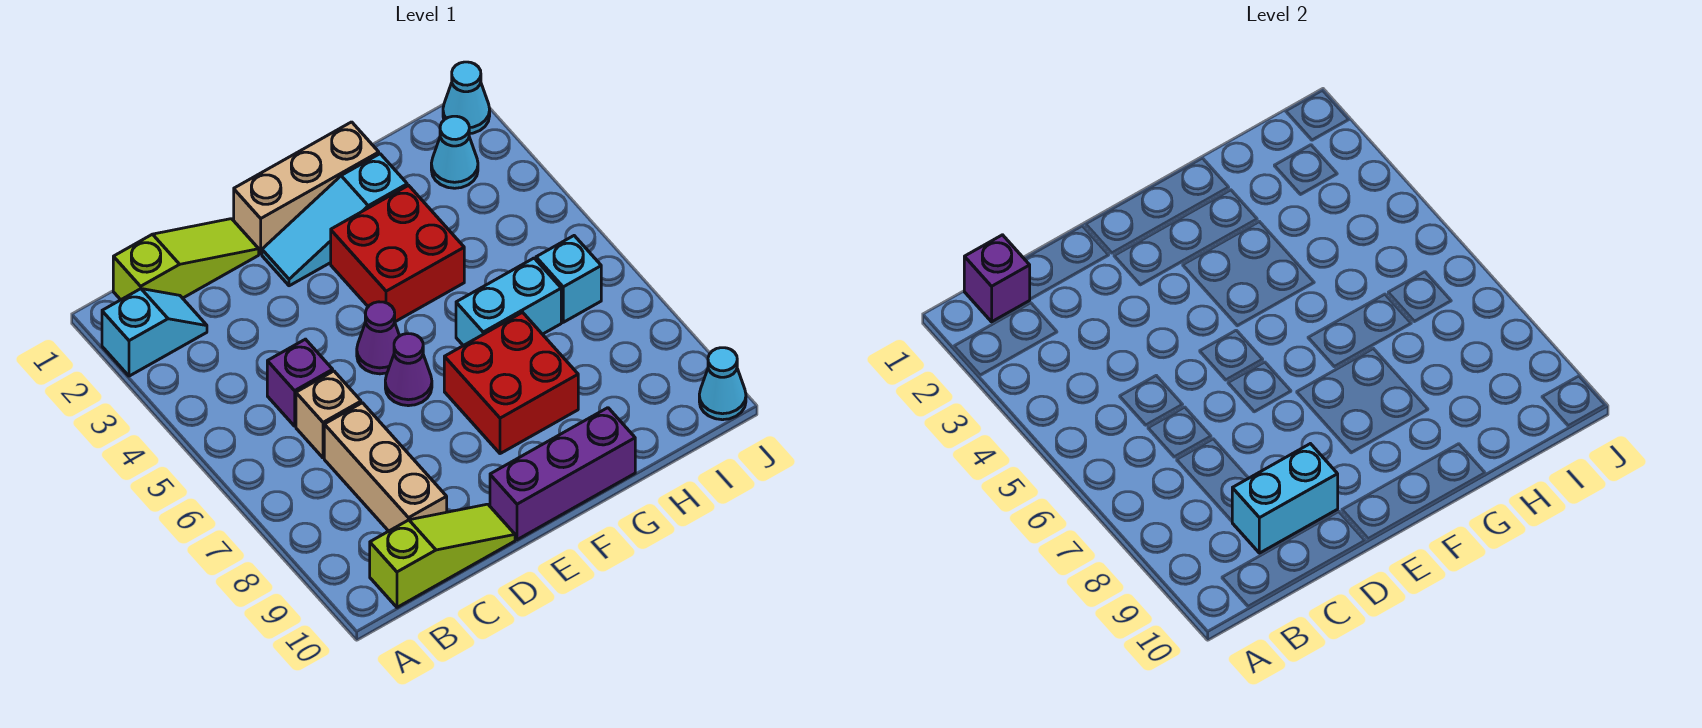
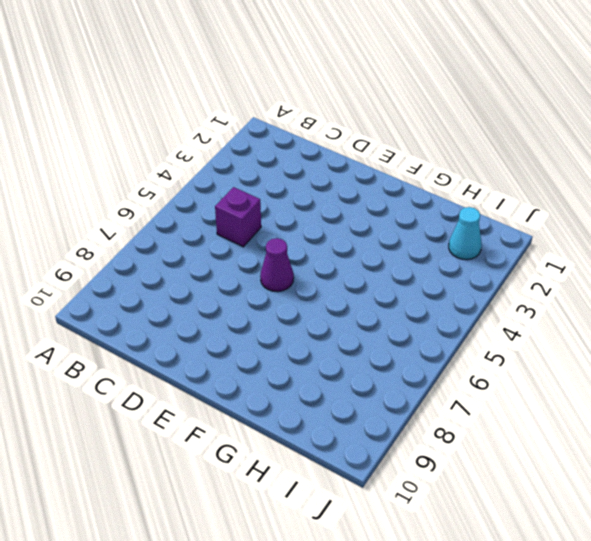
none -> cyan 1x2 slope [102,289,207,376]
none -> lime 1x3 slope [113,219,259,300]
none -> lime 1x3 slope [370,504,515,607]

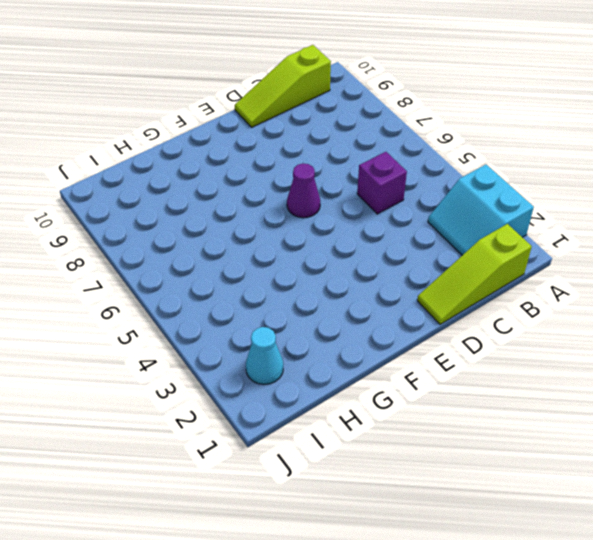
cyan 2x2 slope [428,165,534,255] -> cyan 1x2 slope [102,289,207,376]
none -> tan 1x1 brick [296,371,361,458]
none -> tan 1x3 brick [324,403,447,531]
none -> tan 1x3 brick [234,122,379,254]

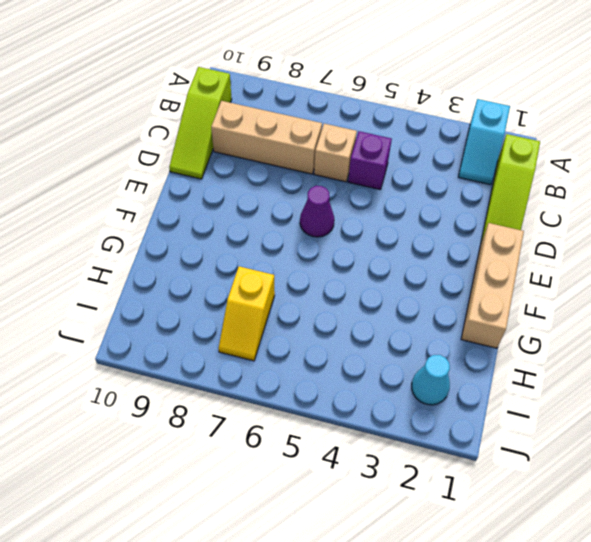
yellow 1x2 slope [219,267,275,361] -> none
none -> cyan 1x3 slope [262,154,407,286]
none -> purple 1x1 cone [357,302,399,374]
none -> purple 1x3 brick [490,408,635,540]

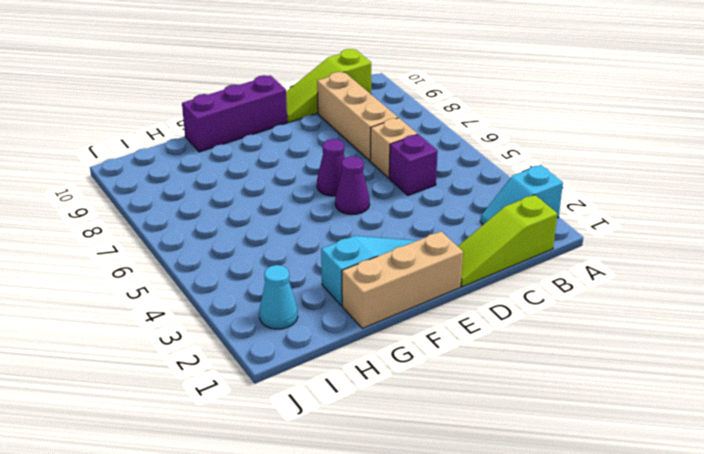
none -> red 2x2 brick [331,185,464,322]
none -> red 2x2 brick [444,312,578,454]
none -> cyan 1x2 brick [456,258,561,346]

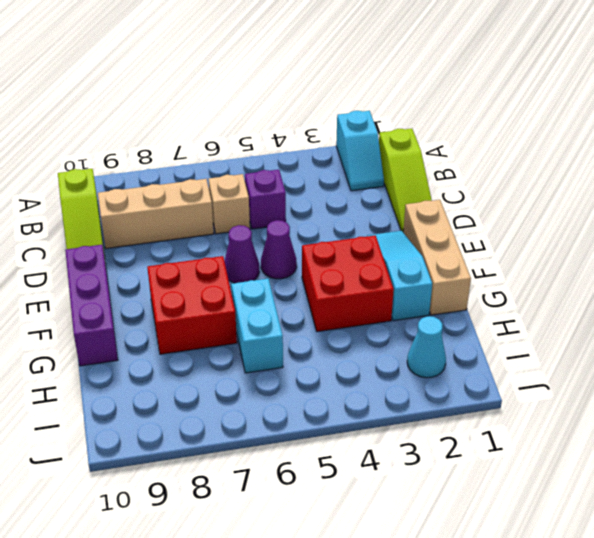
none -> cyan 1x1 brick [536,236,601,322]
none -> cyan 1x1 cone [443,62,490,134]
none -> cyan 1x1 cone [699,348,746,420]

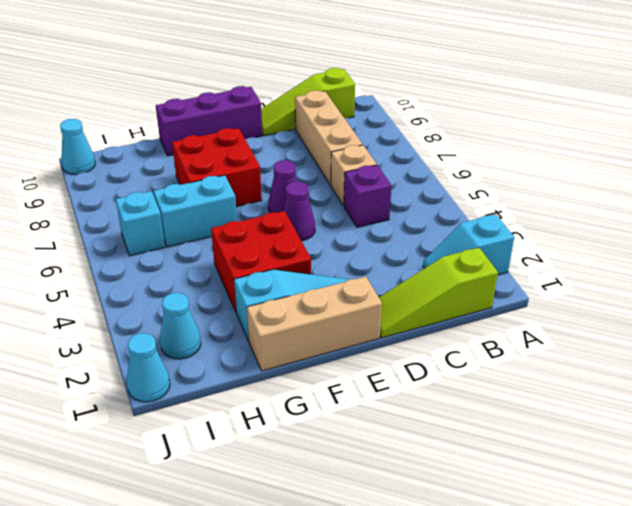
none -> purple 1x1 brick [964,235,1030,322]
none -> cyan 1x2 brick [1232,444,1338,553]

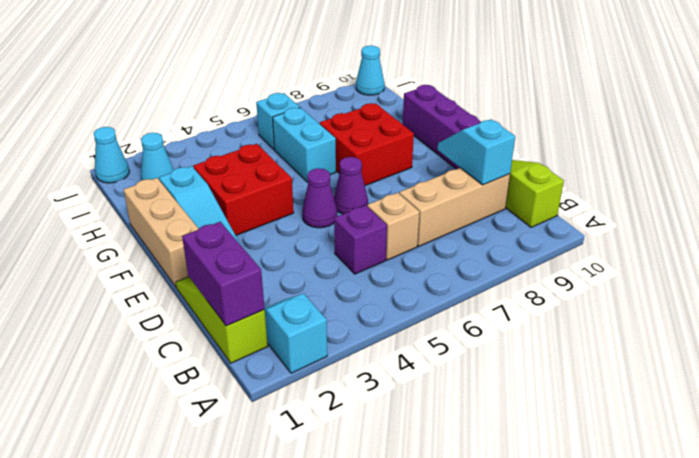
purple 1x2 brick [182,222,265,326] -> purple 1x1 brick [964,235,1030,322]
cyan 1x2 slope [438,119,515,185] -> cyan 1x2 brick [1232,444,1338,553]

